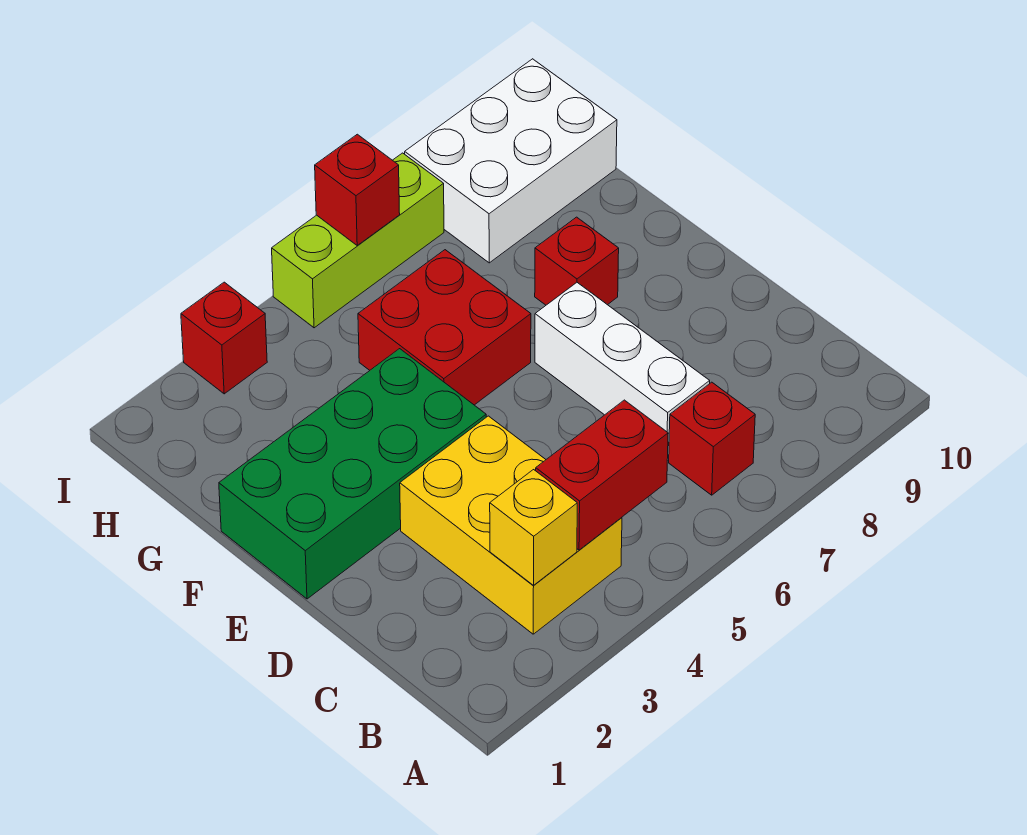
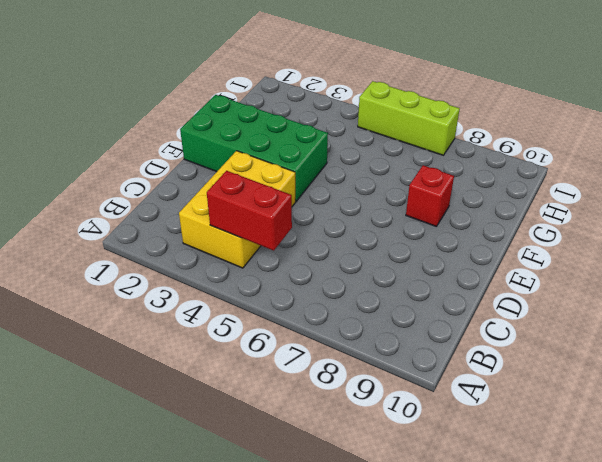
none -> red 1x1 brick [669,382,755,495]
none -> white 1x3 brick [535,283,710,461]
none -> red 2x2 brick [358,250,531,405]

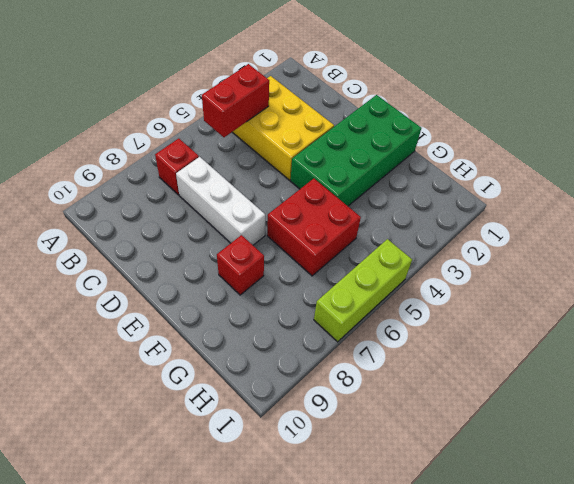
none -> white 2x3 brick [405,59,617,263]
none -> red 1x1 brick [181,282,267,394]
none -> yellow 1x1 brick [490,470,577,585]

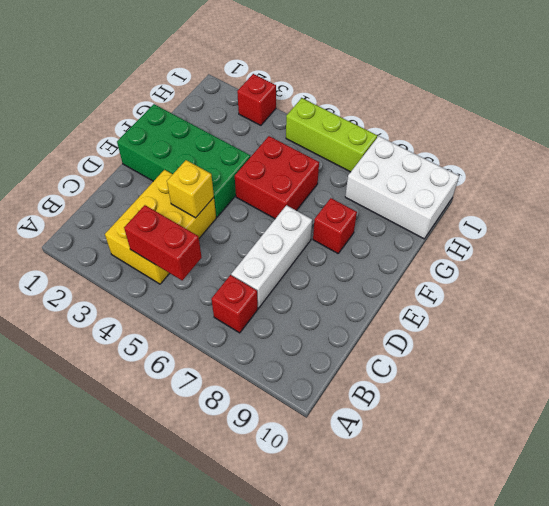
yellow 1x1 brick [167,160,214,218] -> yellow 1x1 brick moved to [490,470,577,585]
none -> red 1x1 brick [315,134,400,245]

